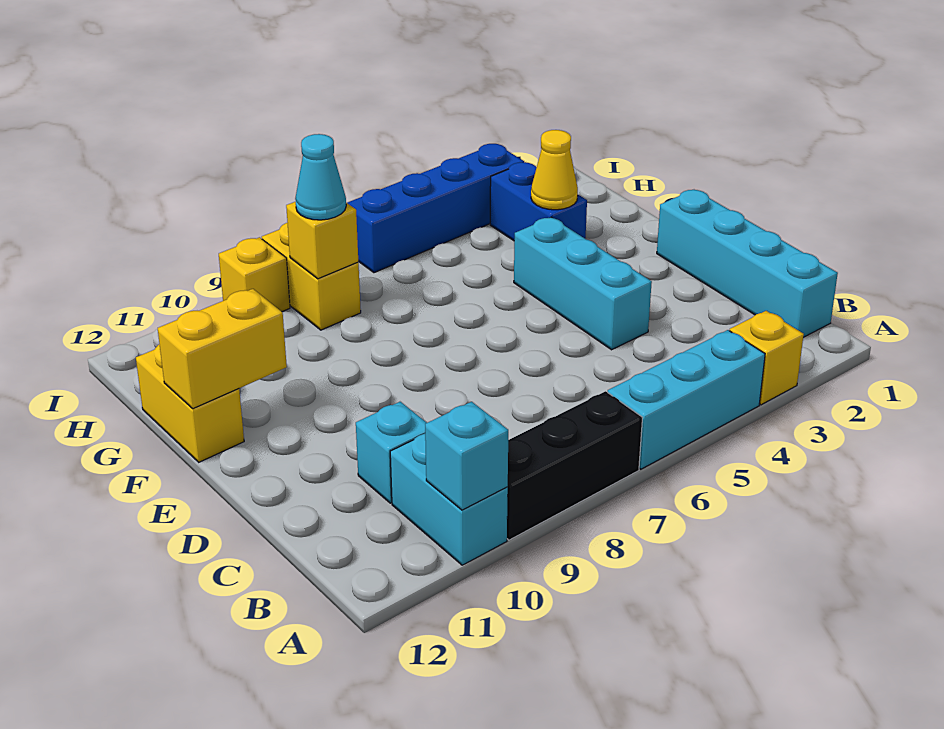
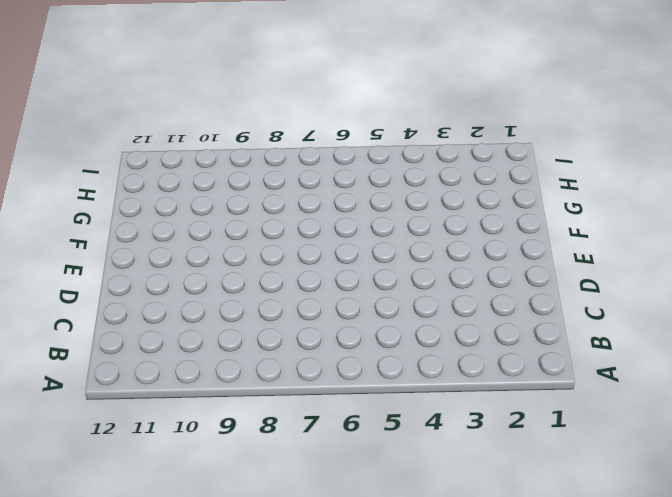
none -> yellow 1x1 brick [730,311,804,405]
none -> cyan 1x3 brick [608,330,765,469]
none -> black 1x3 brick [507,391,642,540]

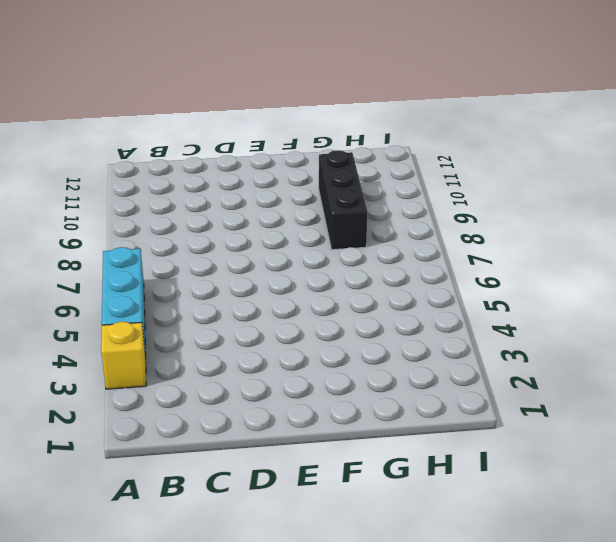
black 1x3 brick [319,150,367,250] -> black 1x3 brick moved to [507,391,642,540]
none -> cyan 1x2 brick [390,434,508,565]
none -> cyan 1x4 brick [657,190,838,337]
none -> cyan 1x1 brick [356,402,427,503]

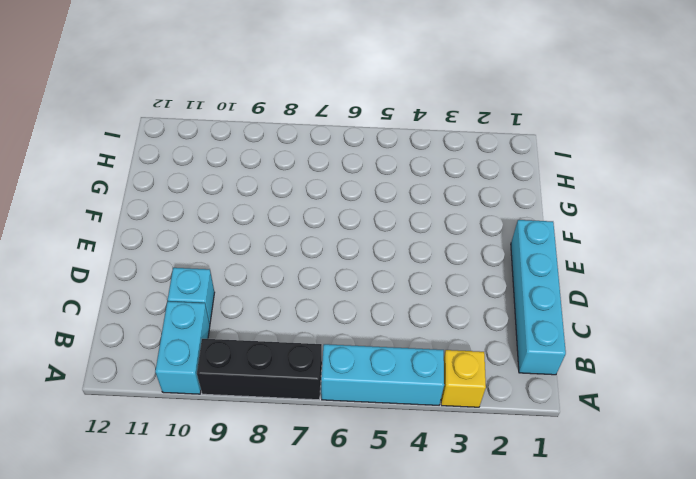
none -> cyan 1x3 brick [514,217,652,350]
none -> yellow 1x2 brick [136,345,244,462]
none -> blue 1x2 brick [490,162,587,241]

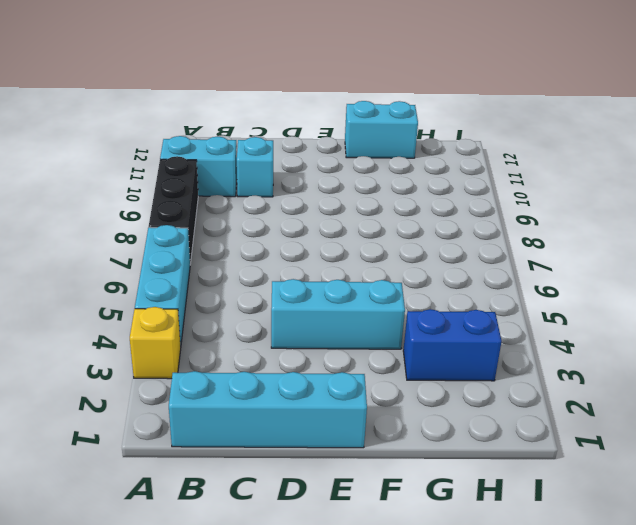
cyan 1x2 brick [345,101,418,158] -> yellow 1x2 brick [136,345,244,462]
none -> yellow 1x2 brick [262,223,361,330]
none -> blue 1x4 brick [347,144,524,273]
none -> yellow 1x1 brick [219,237,290,312]

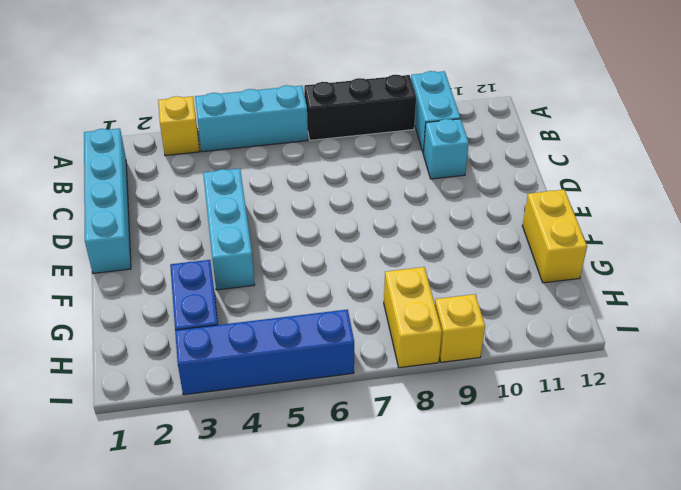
none -> cyan 1x1 brick [425,402,508,510]
none -> yellow 1x2 brick [158,289,287,409]
none -> yellow 1x1 cone [531,130,578,210]

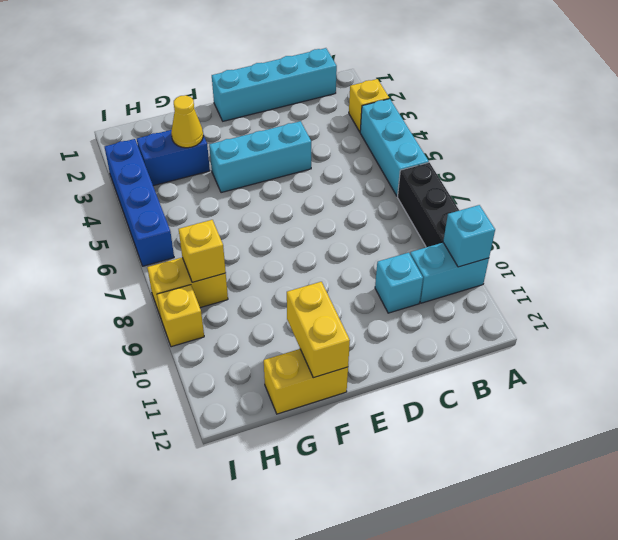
none -> cyan 1x1 cone [295,134,346,220]

